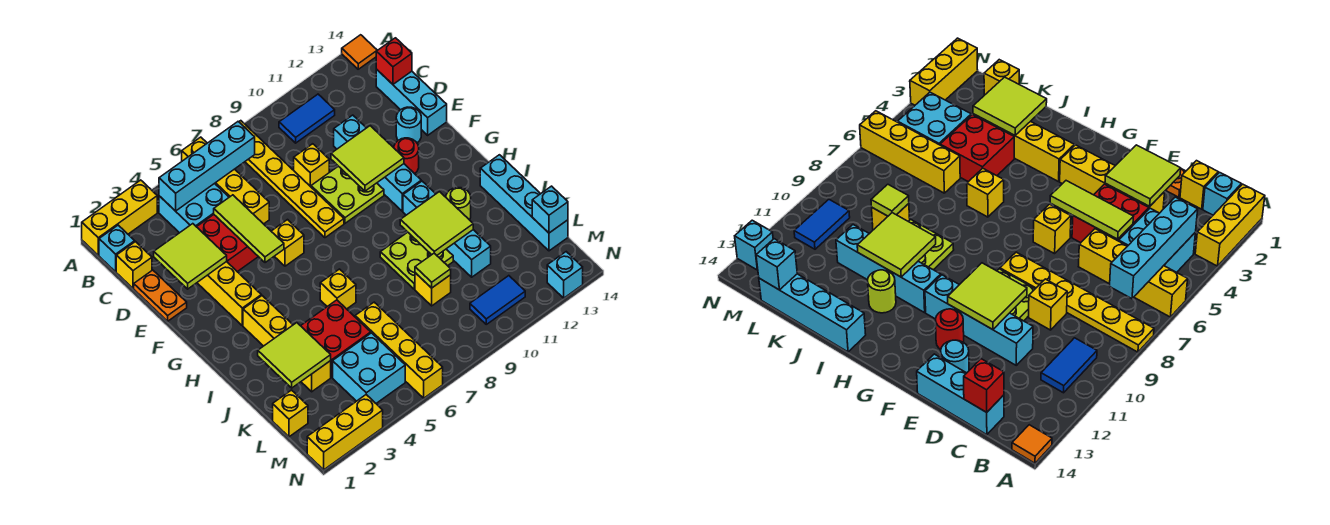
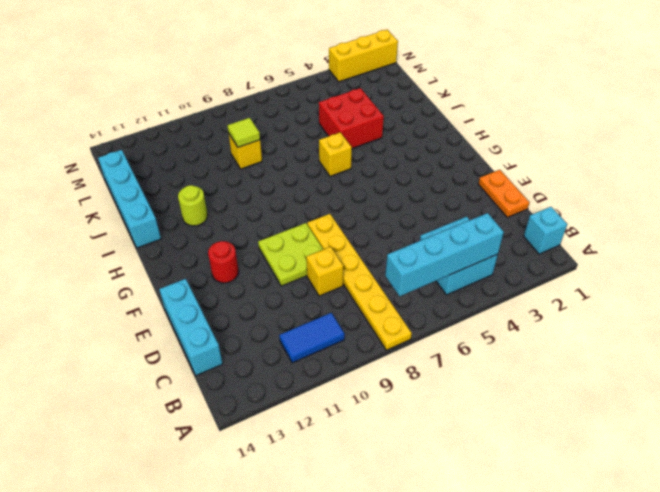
none -> yellow 1x3 brick [82,180,157,255]
none -> yellow 1x4 brick [182,137,269,224]
none -> orange 1x1 tile [342,35,377,69]
none -> yellow 1x1 brick [116,242,152,288]

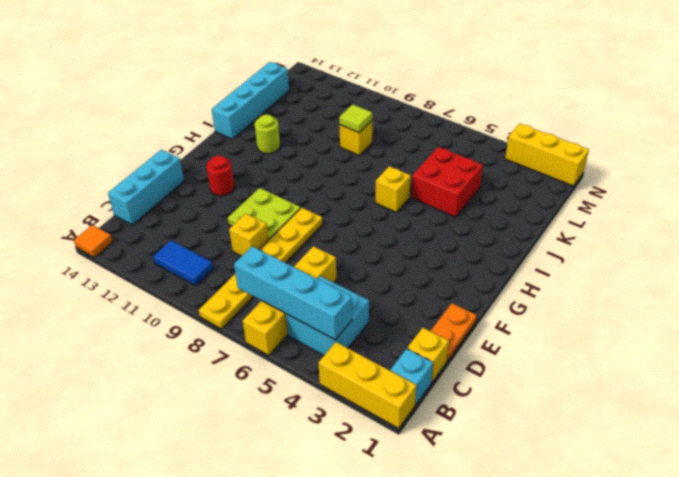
none -> yellow 1x4 brick [197,262,261,326]
none -> red 2x2 brick [197,215,258,272]
none -> cyan 1x4 brick [334,115,421,211]
none -> cyan 1x1 round brick [396,107,421,143]

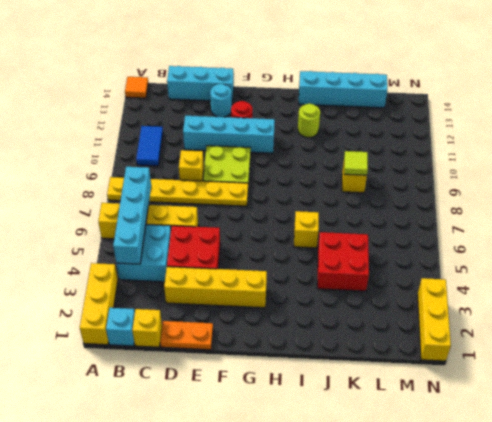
none -> yellow 1x1 brick [271,220,304,266]
none -> yellow 1x4 brick [243,296,331,392]
none -> cyan 1x4 brick [403,181,491,277]
none -> lime 2x2 plate [380,232,453,289]

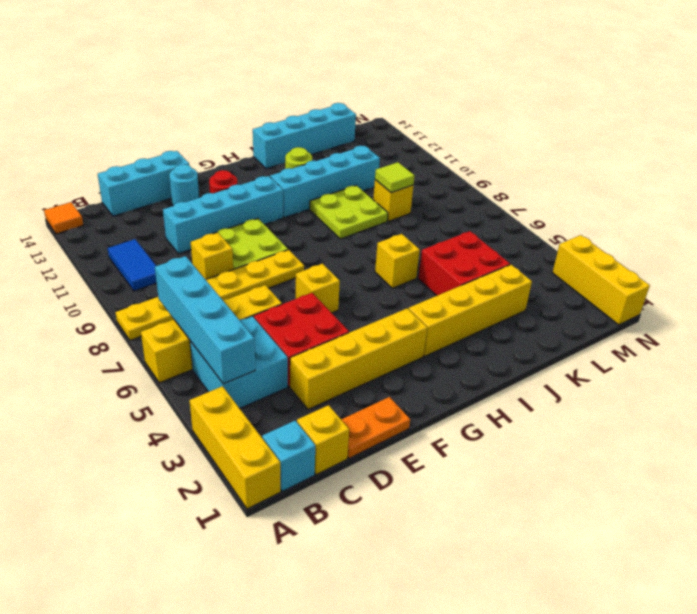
none -> yellow 1x4 brick [355,302,443,398]
none -> yellow 1x1 brick [273,390,308,437]
none -> cyan 2x2 brick [333,333,405,403]
none -> blue 1x2 tile [470,276,525,324]

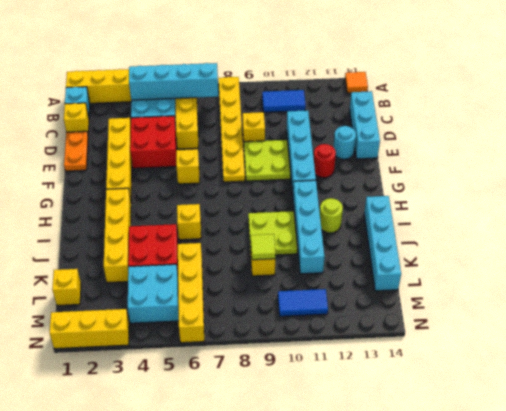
none -> cyan 1x1 brick [547,252,583,298]
none -> red 1x1 brick [376,38,412,84]
none -> lime 2x2 tile [154,224,227,289]
none -> lime 1x3 tile [214,195,284,263]

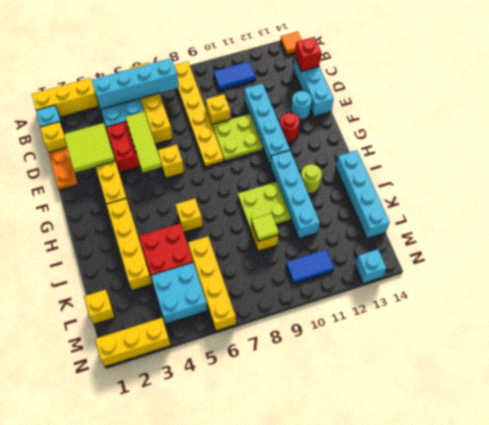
none -> lime 2x2 tile [331,126,404,191]
none -> lime 2x2 tile [400,192,473,255]
none -> lime 2x2 tile [258,323,331,388]
none -> cyan 1x1 brick [532,186,568,233]

